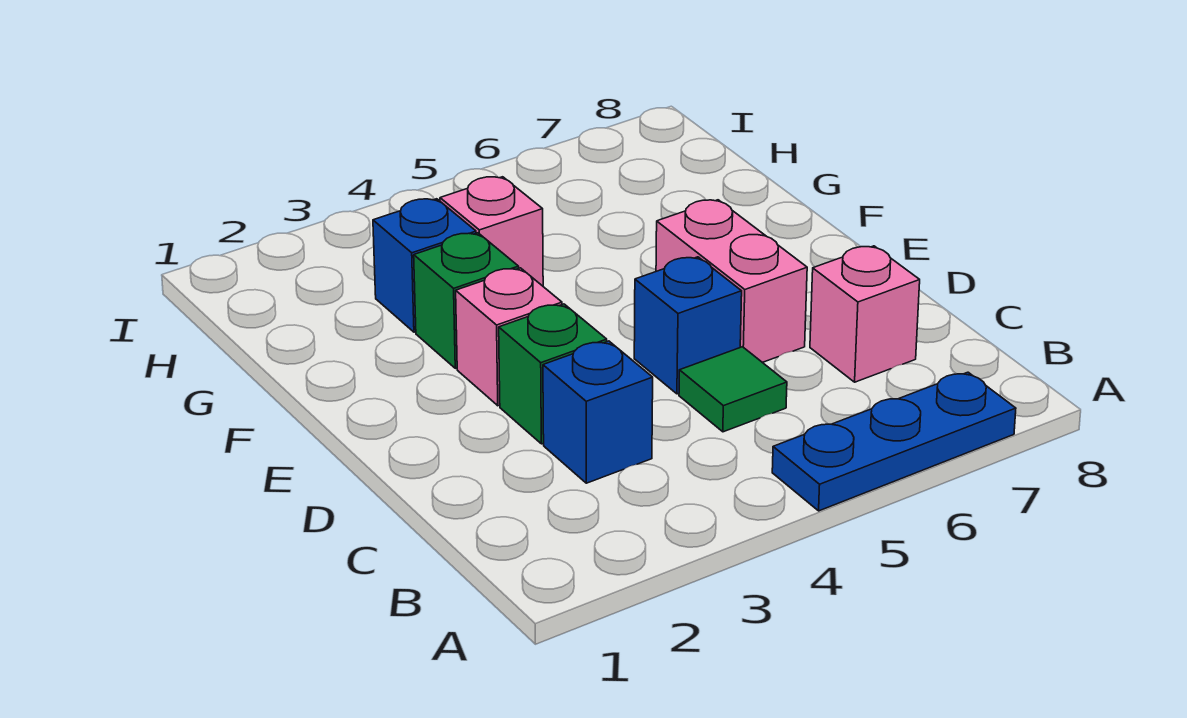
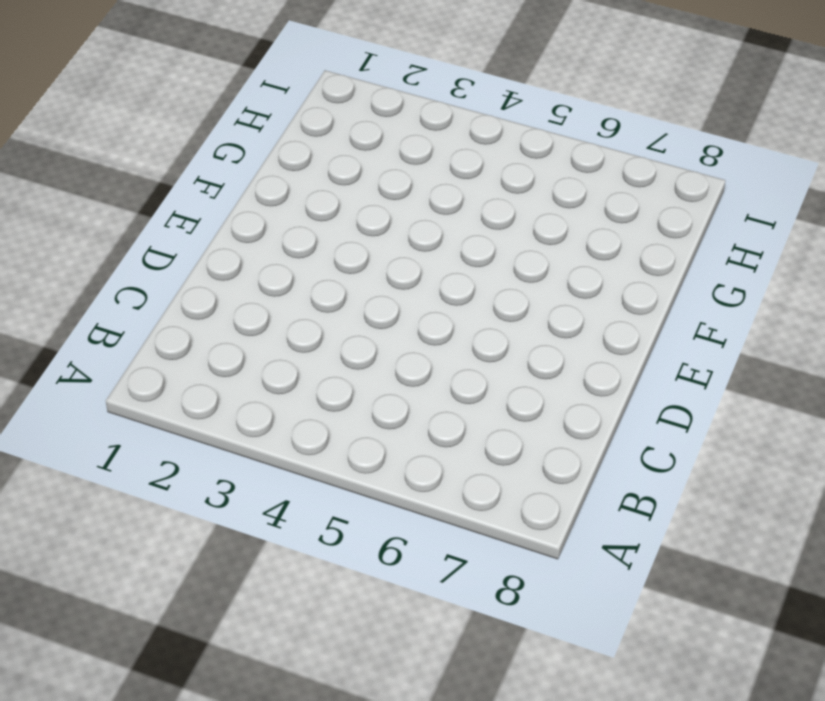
none -> blue 1x3 plate [772,372,1016,511]
none -> blue 1x1 brick [543,341,653,483]

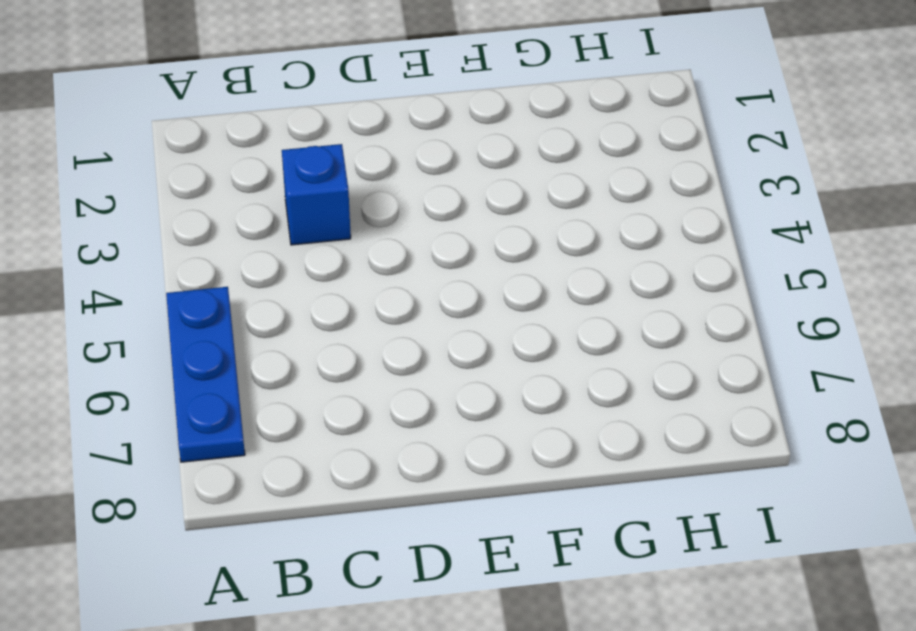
none -> green 1x1 tile [679,347,787,432]
none -> pink 1x1 brick [810,246,920,382]

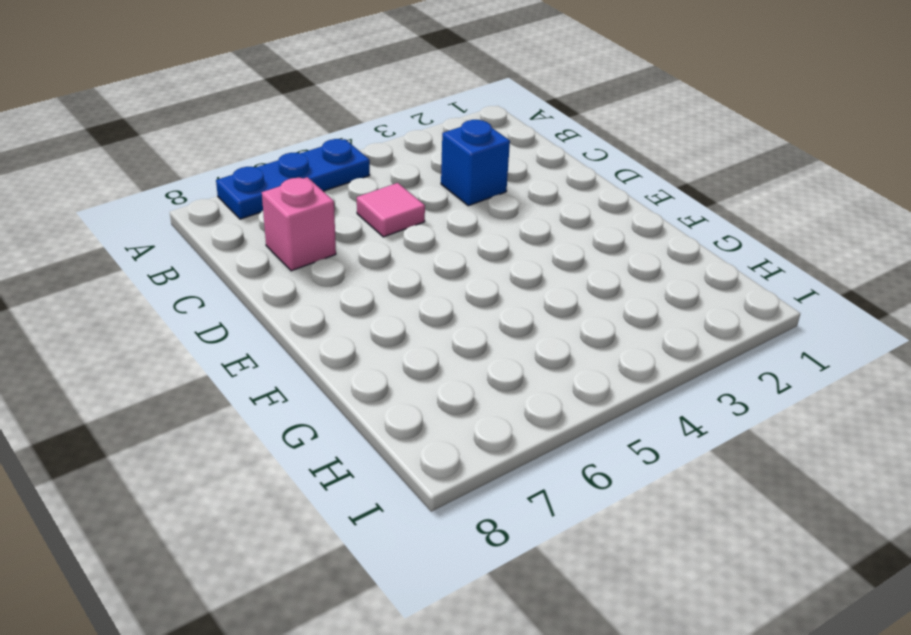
pink 1x1 tile [357,183,425,237] -> green 1x1 tile [679,347,787,432]
none -> green 1x1 brick [499,304,607,444]
none -> blue 1x1 brick [634,257,742,394]

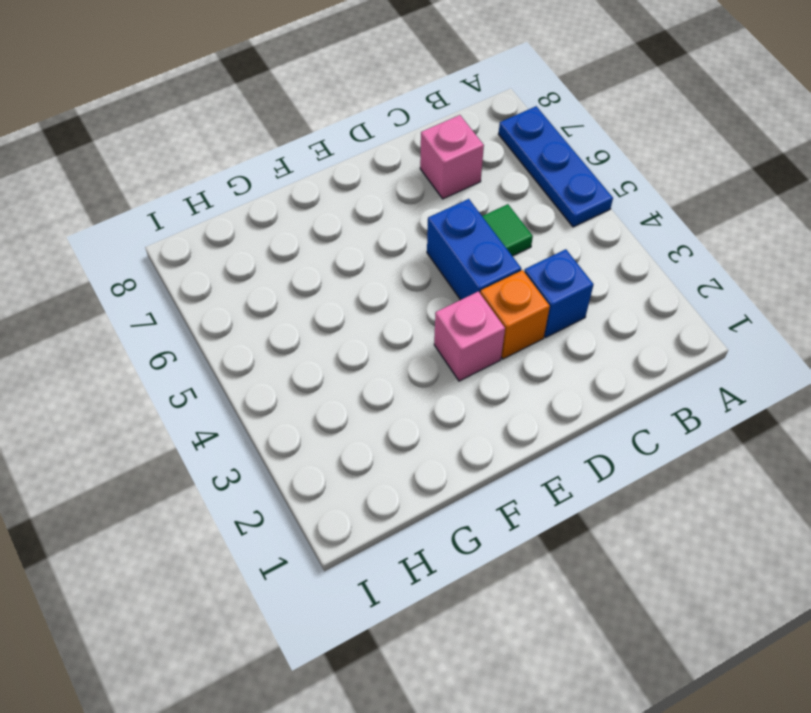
orange 1x1 brick [480,270,550,359] -> green 1x1 brick [499,304,607,444]
blue 1x2 brick [427,199,521,300] -> blue 1x1 brick [634,257,742,394]
none -> pink 1x2 brick [656,200,807,363]
none -> green 1x1 brick [414,233,519,368]

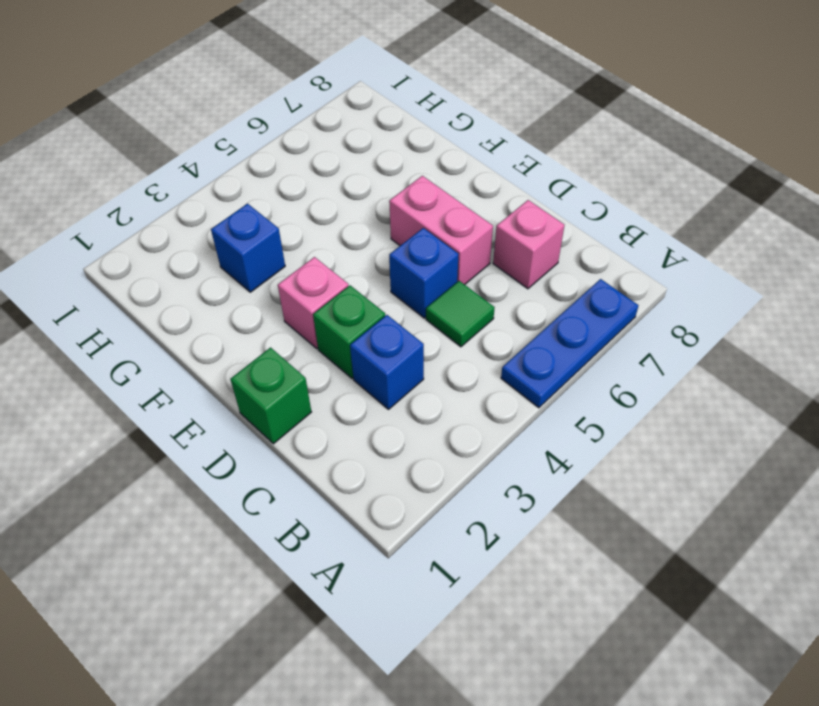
green 1x1 brick [230,348,311,444] -> green 1x1 brick moved to [414,233,519,368]
none -> pink 1x1 brick [440,177,543,286]

